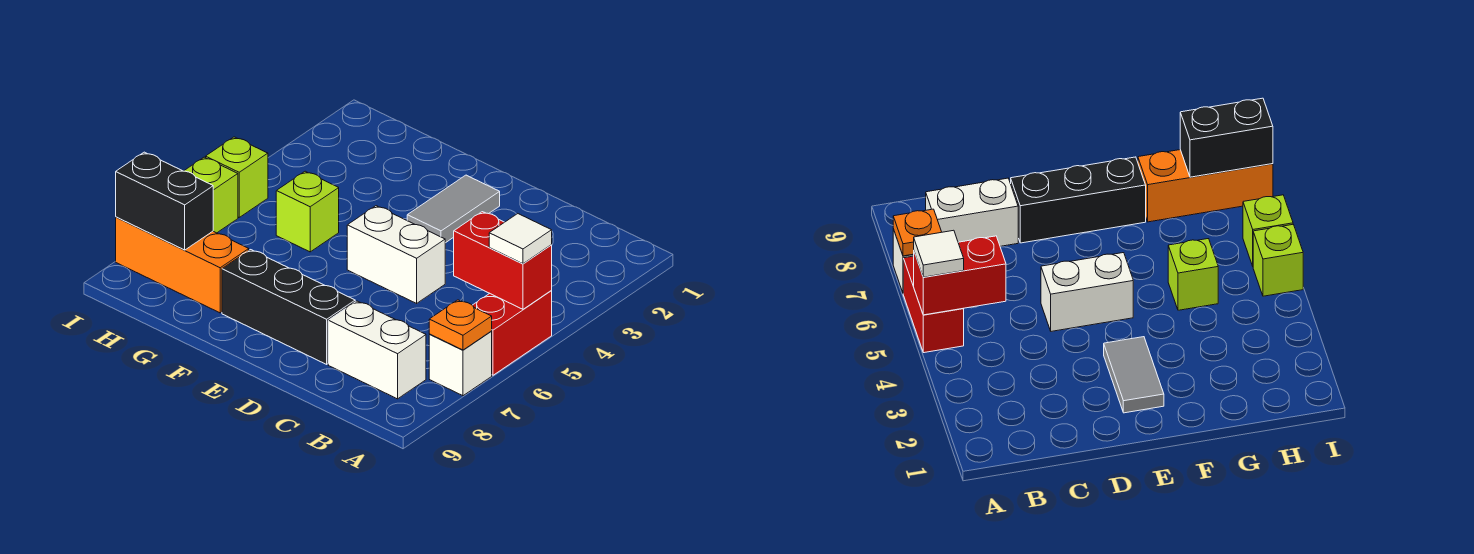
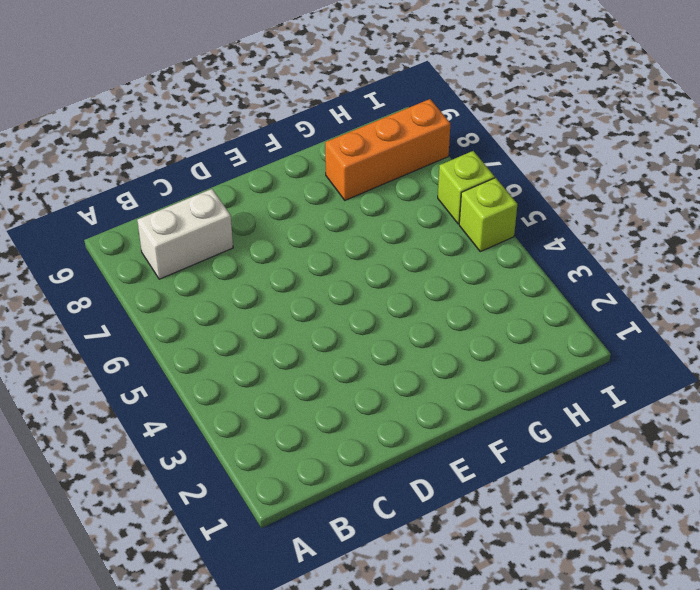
none -> red 1x2 brick [472,291,552,375]
none -> white 1x1 brick [429,332,492,396]
none -> white 1x2 brick [347,206,445,303]

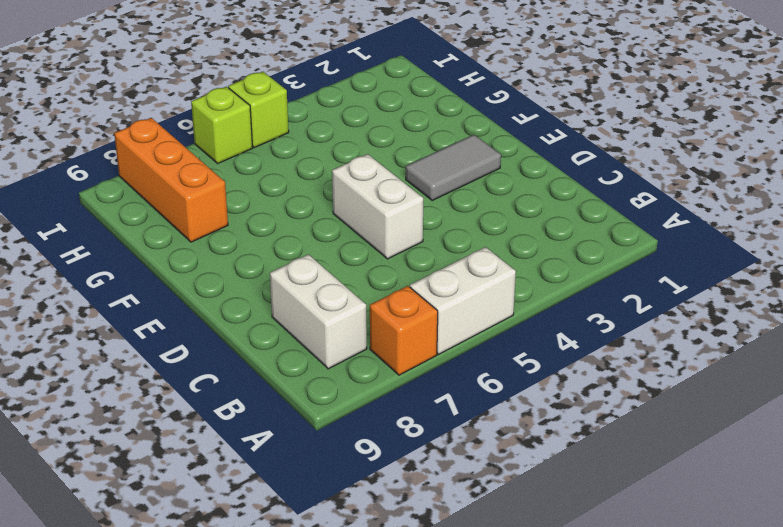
white 1x2 brick [410,247,516,354] -> red 1x2 brick [472,291,552,375]
orange 1x1 brick [370,286,438,375] -> white 1x1 brick [429,332,492,396]
none -> black 1x3 brick [222,250,355,364]
none -> lime 1x1 brick [276,171,339,252]
none -> red 1x2 brick [454,212,552,309]

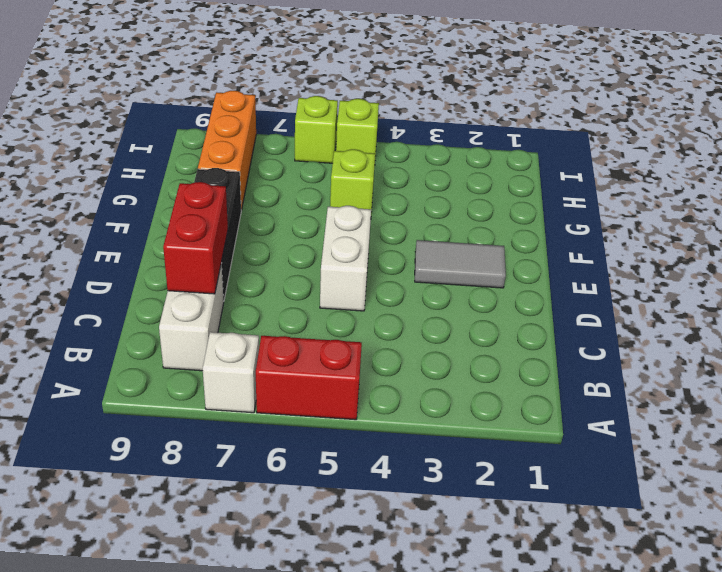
red 1x2 brick [163,182,228,294] -> red 1x2 brick moved to [454,212,552,309]
none -> orange 1x1 plate [429,300,492,350]
none -> black 1x2 brick [116,152,213,250]
none -> white 1x1 tile [489,214,552,264]

